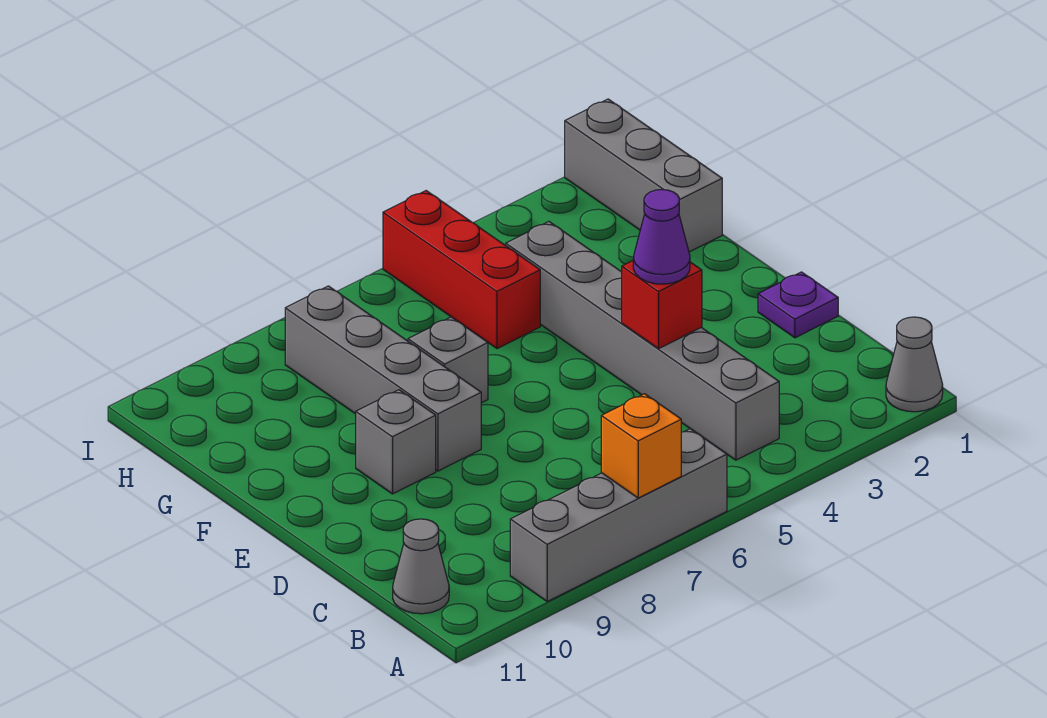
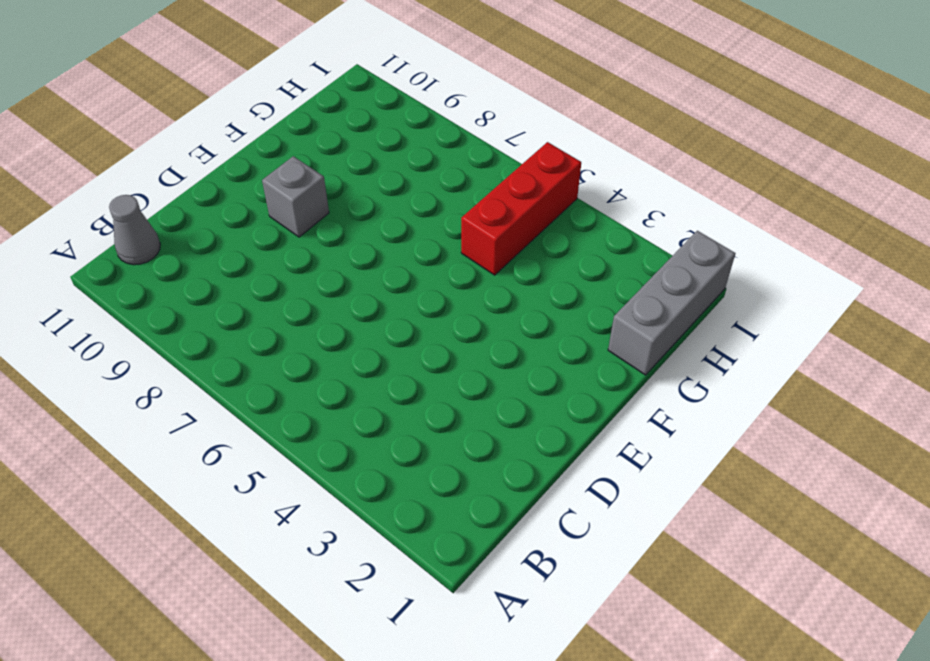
none -> grey 1x1 cone [886,317,943,412]
none -> grey 1x4 brick [510,429,727,601]
none -> grey 1x6 brick [506,222,779,460]

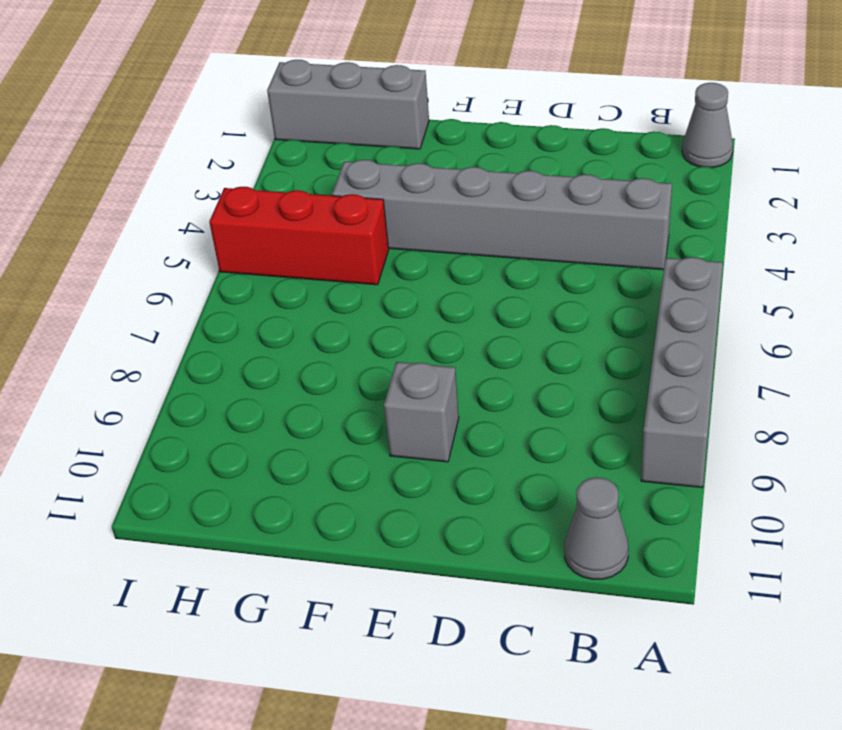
none -> purple 1x1 plate [758,272,838,338]
none -> grey 1x4 brick [285,286,481,471]
none -> grey 1x1 brick [408,317,488,403]

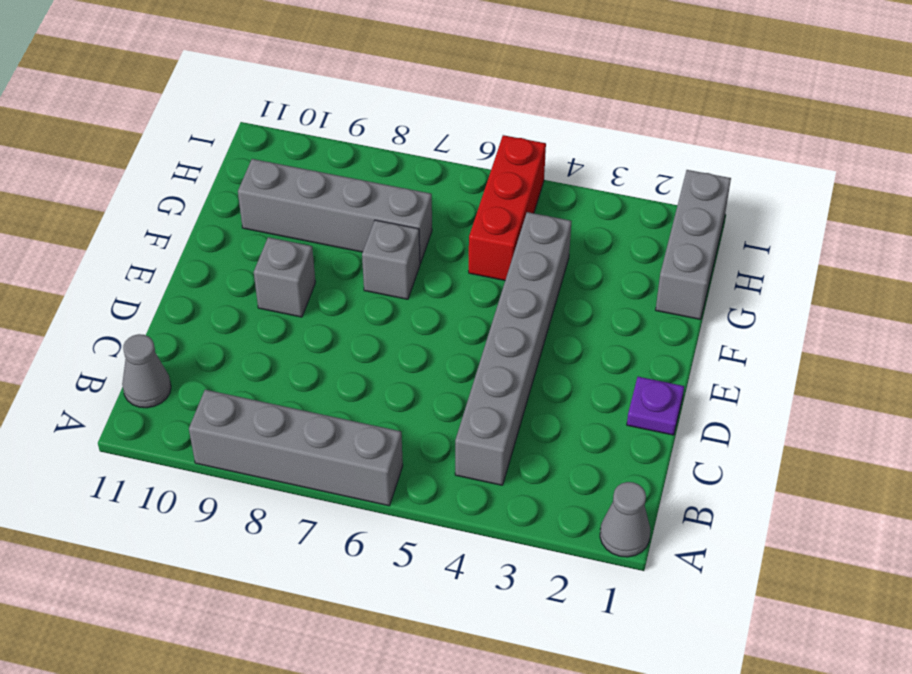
grey 1x4 brick [238,159,432,263] -> grey 1x4 brick turned to [285,286,481,471]
none -> orange 1x1 brick [601,394,681,498]
none -> red 1x1 brick [622,261,702,349]
none -> purple 1x1 cone [633,189,690,284]

